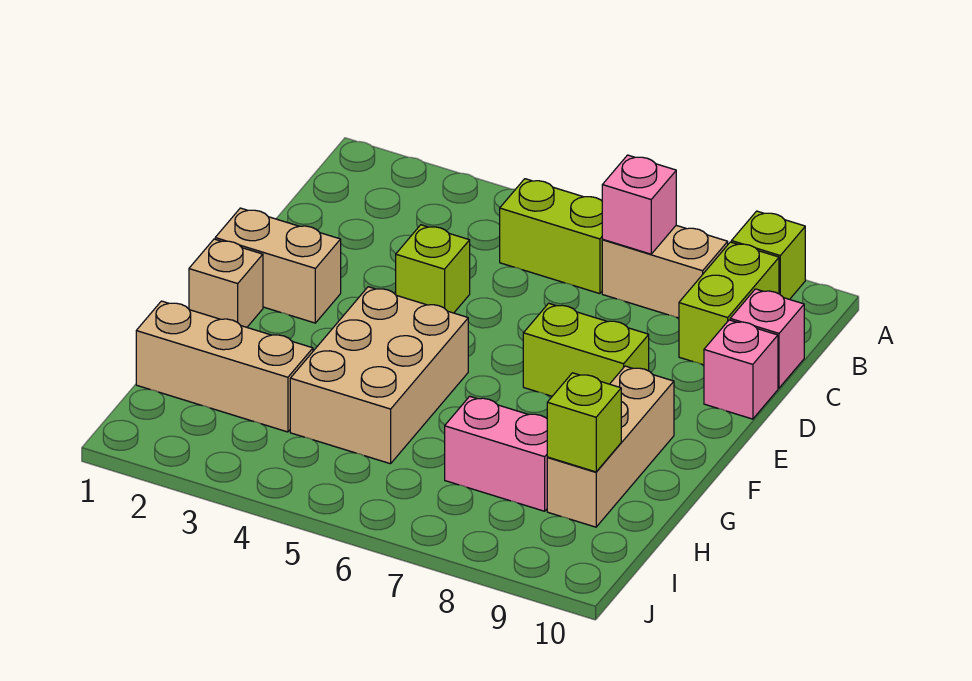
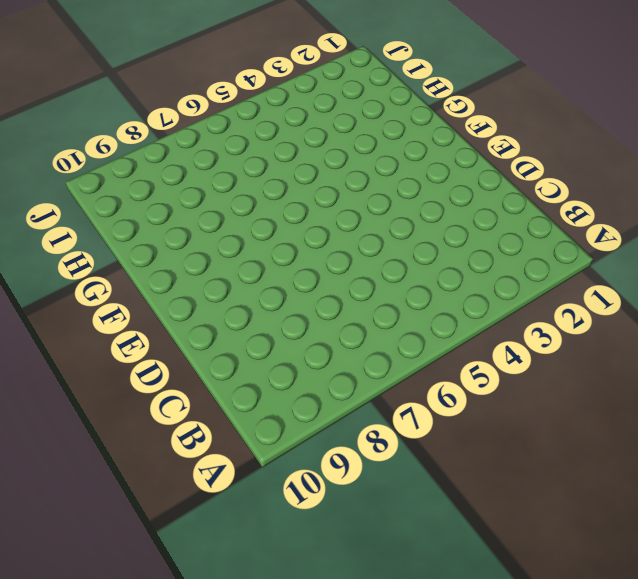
none -> lime 1x1 brick [731,211,805,299]
none -> lime 1x2 brick [500,179,603,294]
none -> tan 1x2 brick [602,225,728,318]

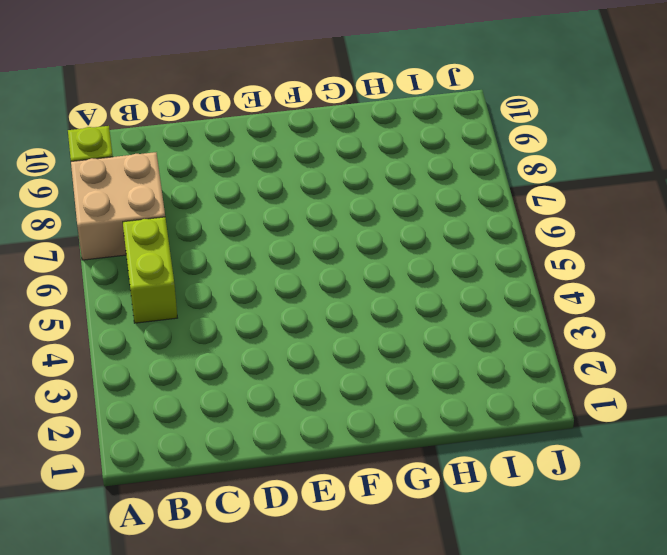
tan 2x2 brick [71,152,165,260] -> tan 1x2 brick [602,225,728,318]
none -> lime 1x2 brick [679,242,779,365]
none -> pink 1x1 brick [730,289,804,388]
none -> lime 1x1 brick [396,225,470,313]

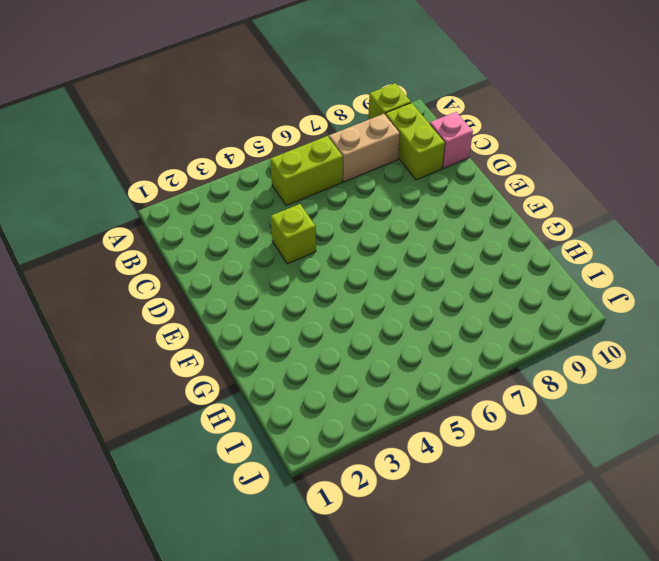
none -> pink 1x1 brick [704,320,778,419]
none -> tan 1x2 brick [215,208,341,323]
none -> lime 1x2 brick [523,303,649,396]

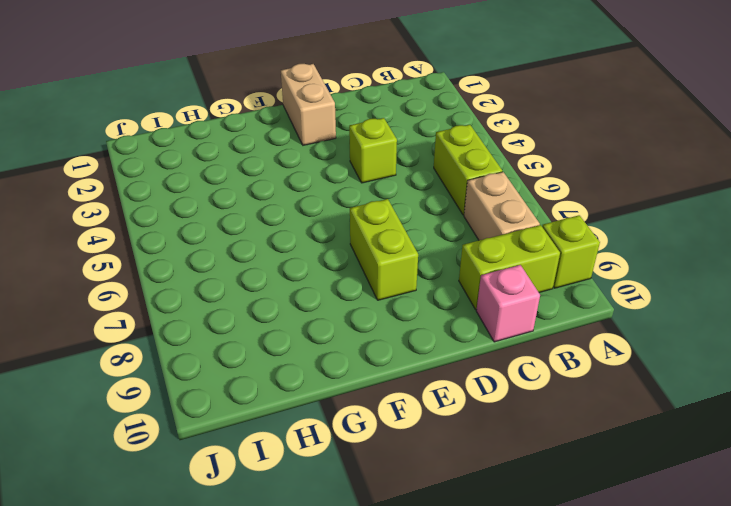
none -> pink 1x1 brick [704,320,778,419]
none -> tan 1x1 brick [189,239,263,327]
none -> tan 2x3 brick [290,287,468,464]

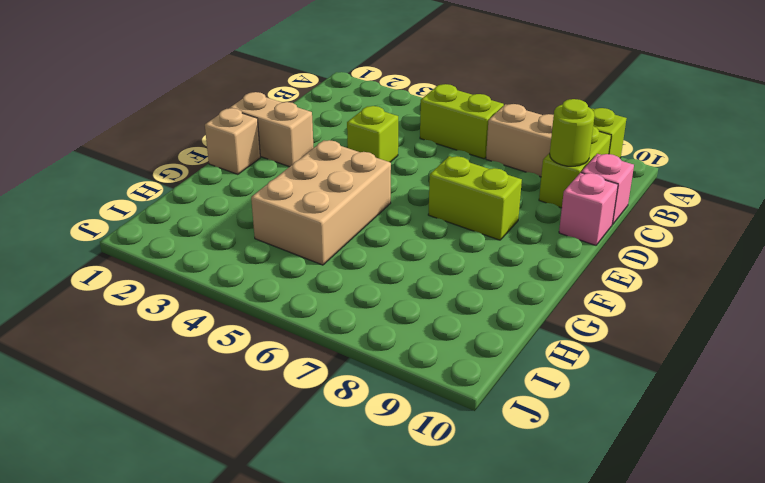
lime 1x1 round brick [550,99,595,166] -> none
none -> tan 1x3 brick [547,366,674,527]
none -> tan 1x3 brick [136,301,313,432]
none -> pink 1x2 brick [445,396,548,511]

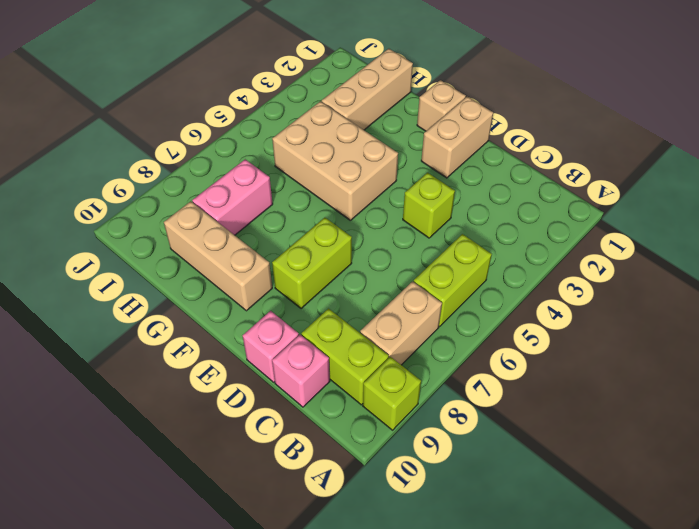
none -> pink 1x1 brick [602,155,676,254]
none -> lime 1x1 brick [547,373,621,472]

